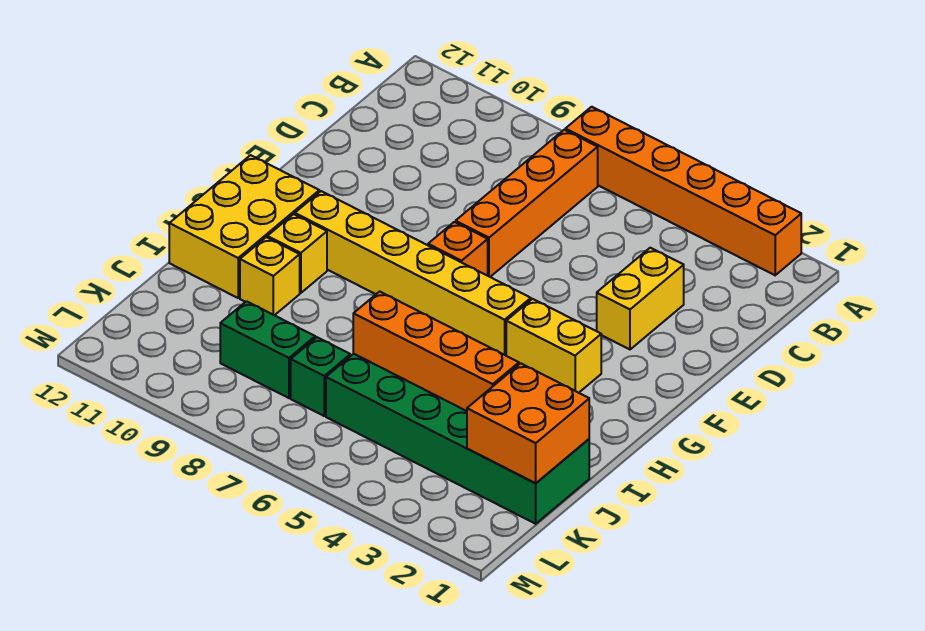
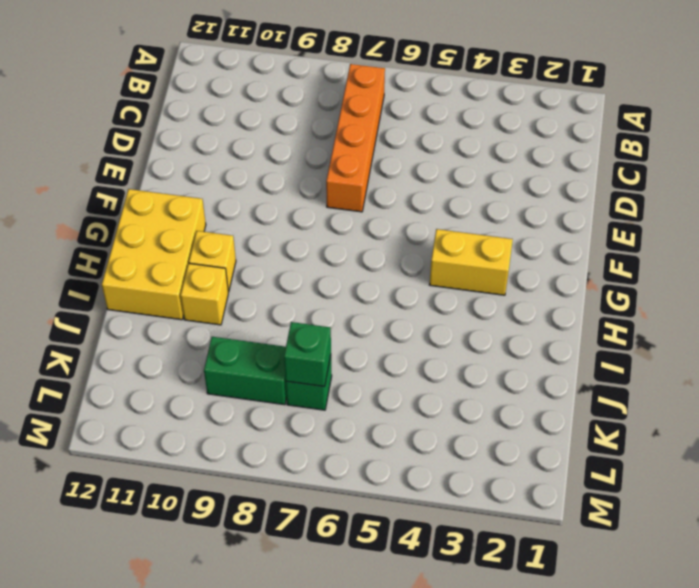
green 1x1 brick [284,322,331,387] -> none
none -> orange 1x6 brick [565,107,801,275]
none -> yellow 1x2 brick [597,248,684,349]
none -> orange 1x1 brick [428,222,488,276]

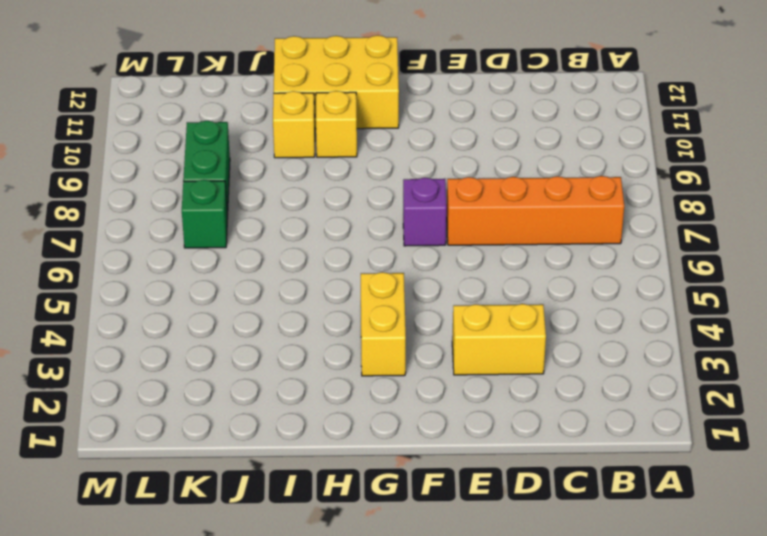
purple 1x1 brick [403,178,447,246] -> orange 1x1 brick [428,222,488,276]
none -> orange 1x6 brick [565,107,801,275]
none -> yellow 1x6 brick [295,191,531,355]
none -> green 2x6 brick [326,354,589,524]

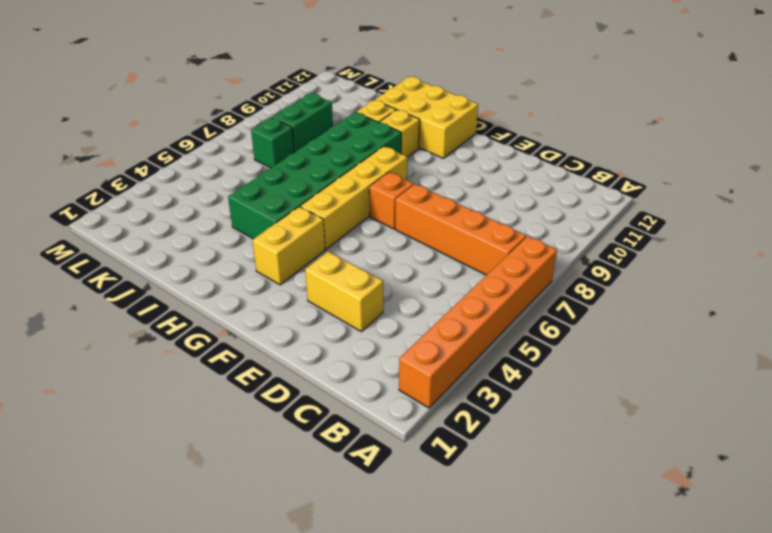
yellow 1x4 brick [300,146,407,249] -> yellow 1x6 brick [295,191,531,355]
green 2x6 brick [228,112,401,239] -> green 2x6 brick moved to [326,354,589,524]
none -> orange 2x2 brick [467,363,589,483]
none -> orange 1x4 brick [353,291,519,411]

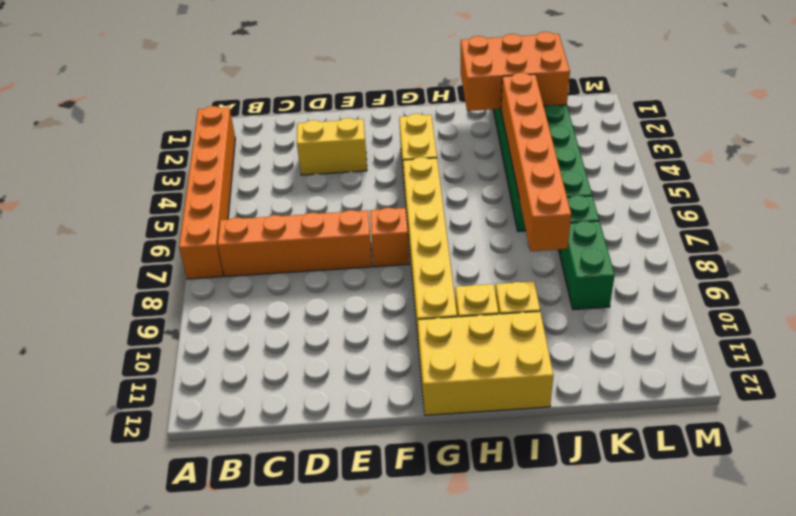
orange 2x3 brick [461,32,570,111] -> orange 2x2 brick [467,363,589,483]
orange 1x6 brick [501,73,571,251] -> orange 1x4 brick [353,291,519,411]

